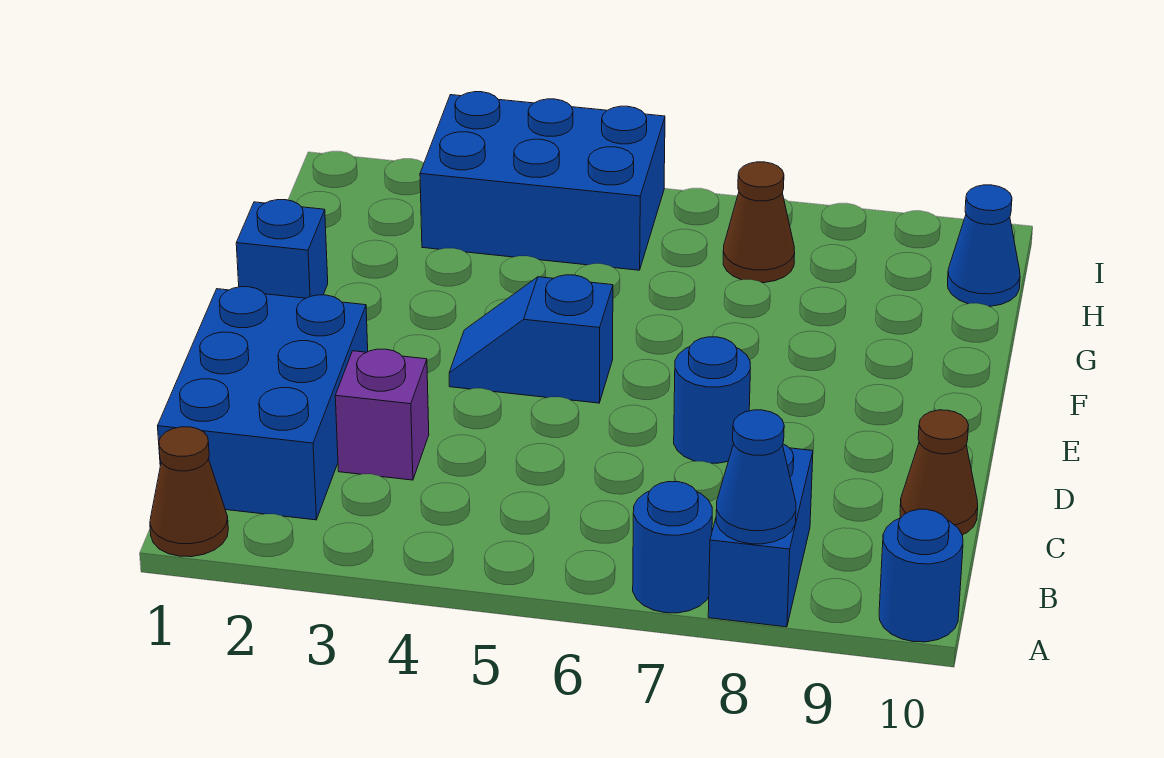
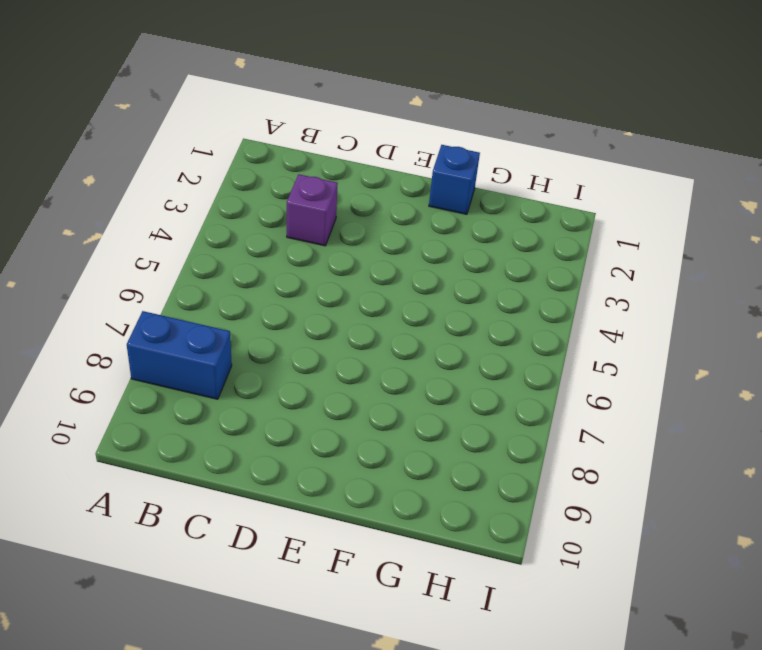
none -> brown 1x1 cone [150,427,228,557]
none -> blue 1x1 round brick [633,482,712,613]
none -> blue 1x1 round brick [879,509,963,642]

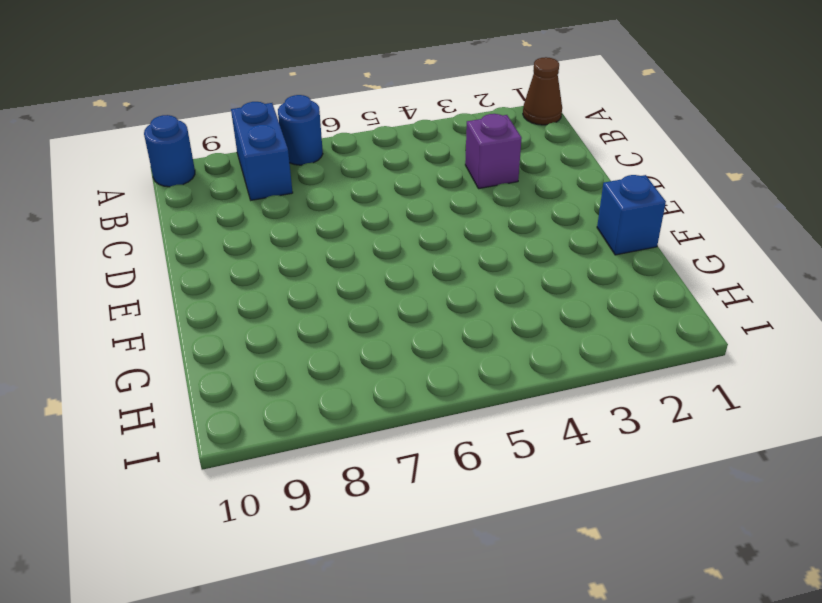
none -> blue 2x3 brick [158,287,368,520]
none -> brown 1x1 cone [900,410,978,535]
none -> blue 1x1 round brick [674,337,751,463]

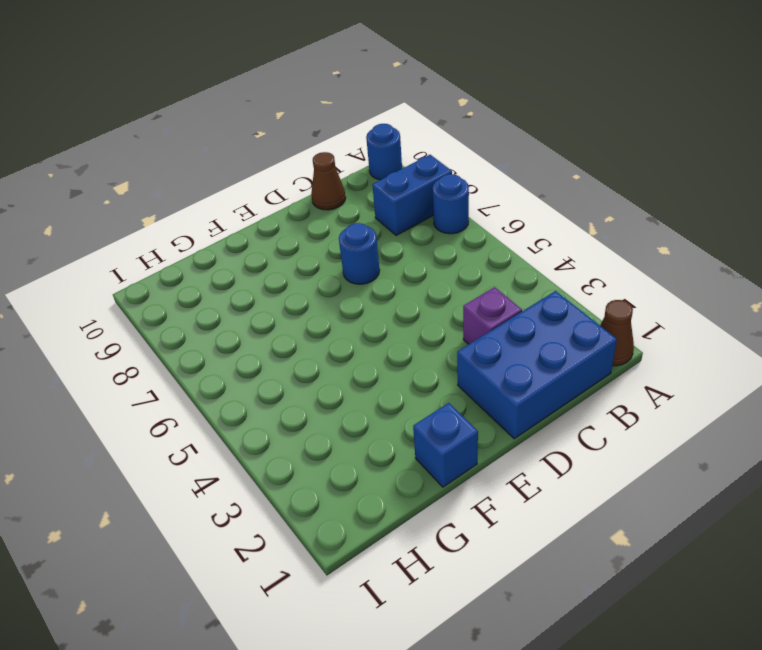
none -> blue 1x2 slope [449,275,613,403]
none -> blue 2x3 brick [420,92,665,270]
none -> brown 1x1 cone [723,162,795,283]

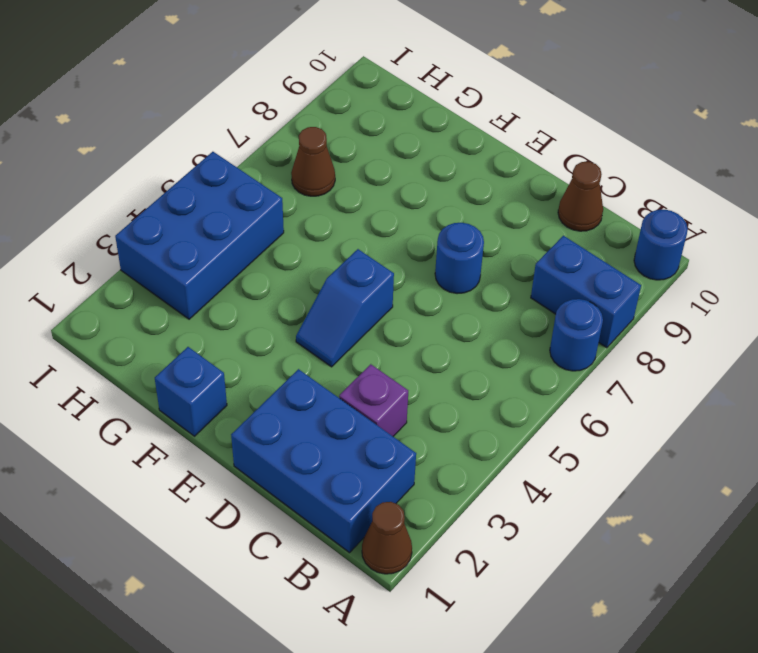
none -> blue 1x1 cone [948,185,1020,306]
none -> blue 1x1 cone [716,410,796,544]

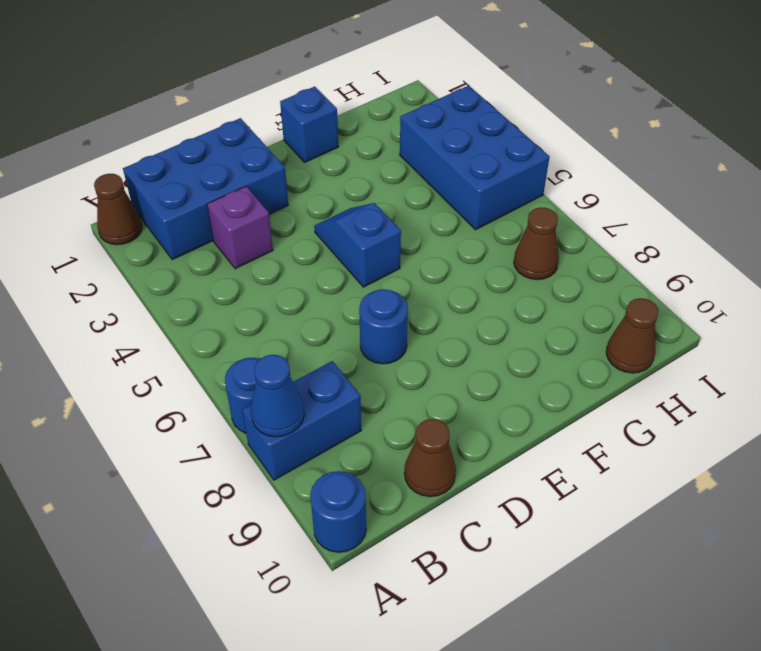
brown 1x1 cone [606,298,658,373] -> blue 1x1 cone [948,185,1020,306]

